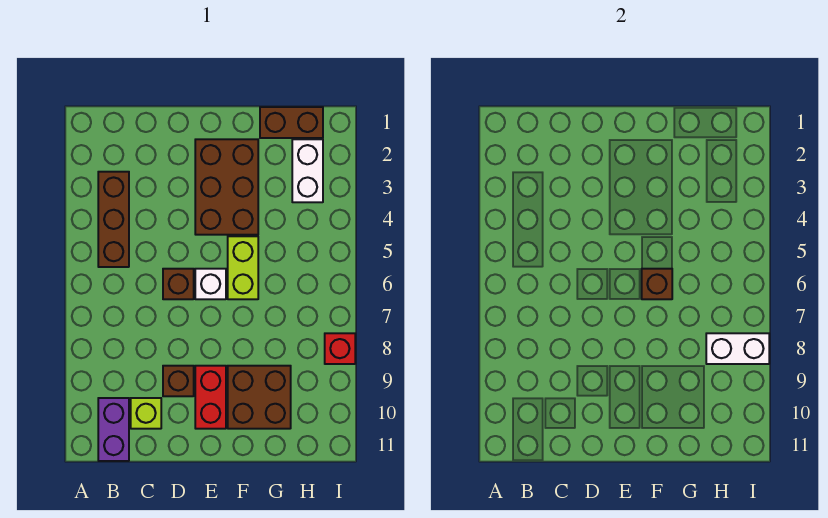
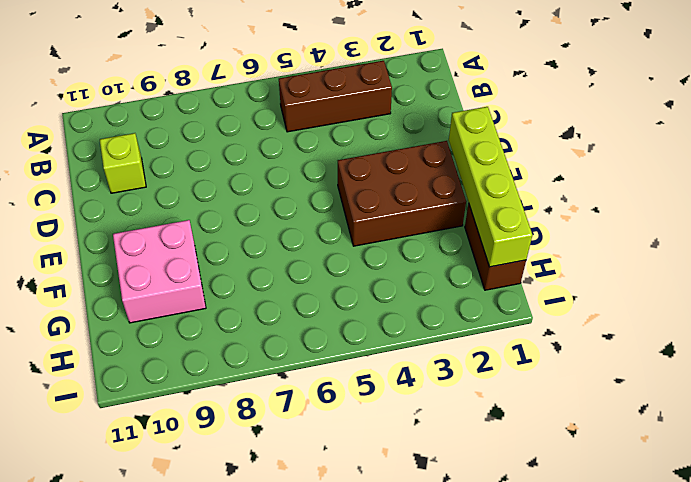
lime 1x4 brick [449,107,532,267] -> none
pink 2x2 brick [113,220,206,323] -> brown 2x2 brick [228,366,291,429]
none -> purple 1x2 brick [98,398,129,461]
none -> brown 1x1 brick [163,269,194,299]
none -> brown 1x1 brick [163,366,194,396]

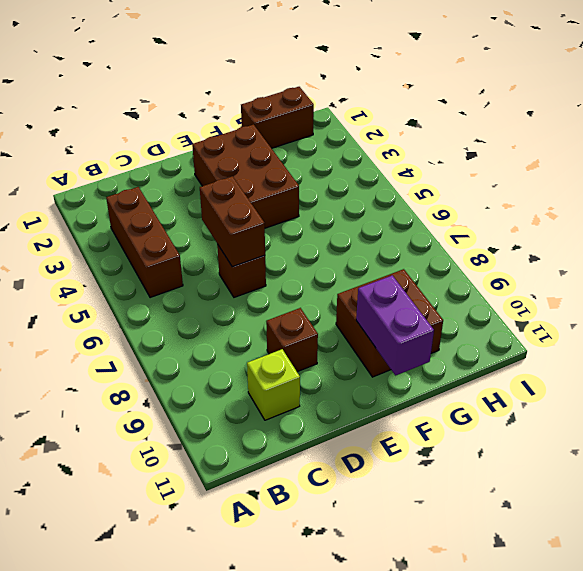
brown 1x2 brick [200,176,265,267] -> none
purple 1x2 brick [356,275,434,376] -> purple 1x2 brick moved to [98,398,129,461]
none -> white 1x1 brick [195,269,226,299]
none -> red 1x2 brick [195,366,226,429]
none -> lime 1x2 brick [228,236,258,299]

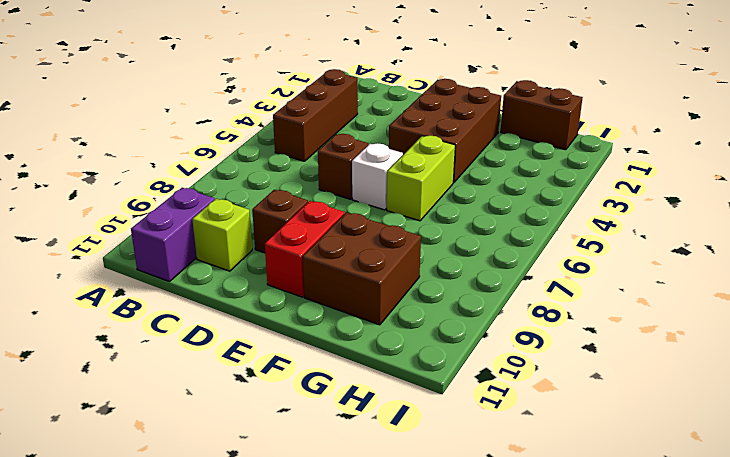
none -> white 1x2 brick [292,139,323,202]
none -> red 1x1 brick [325,333,355,364]
none -> brown 1x1 brick [642,269,672,299]

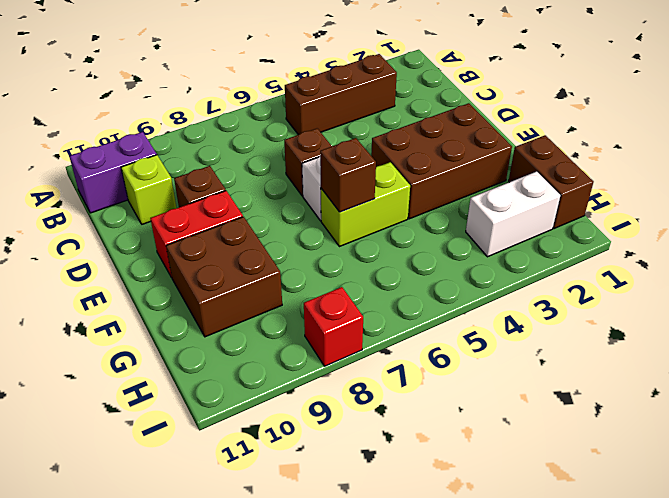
none -> white 1x2 brick [706,333,769,364]

